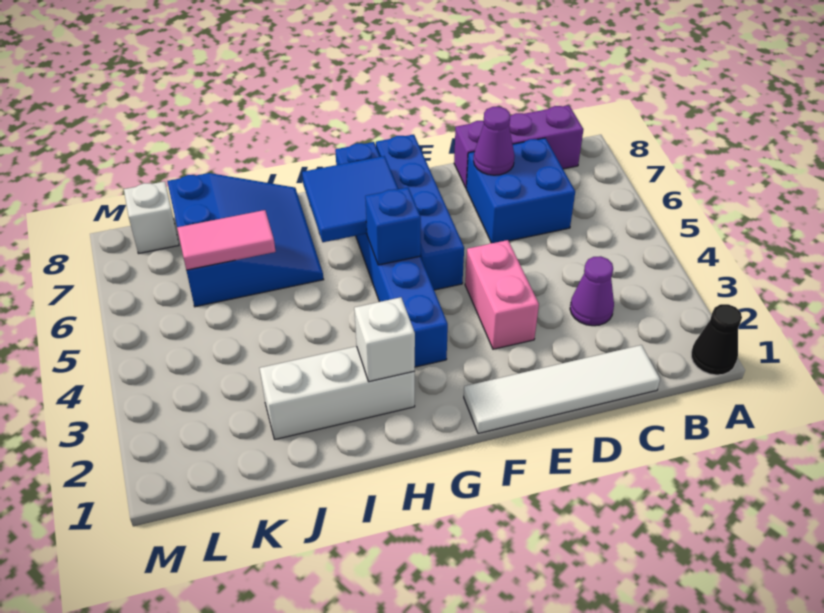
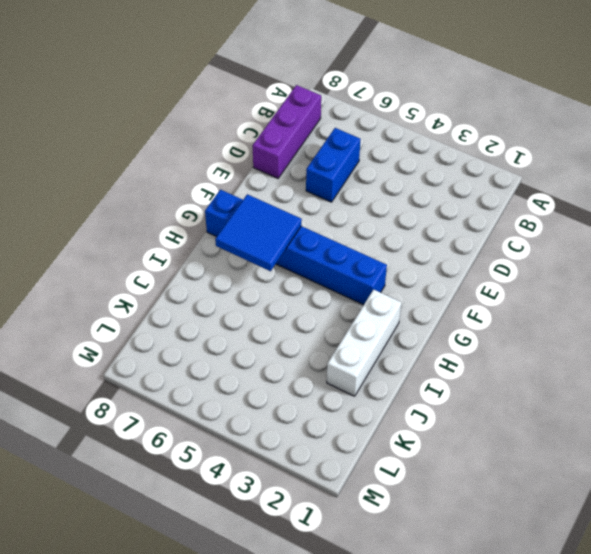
blue 1x2 brick [306,128,361,202] -> blue 2x2 brick [466,138,575,243]
none -> black 1x1 cone [691,304,742,375]
none -> white 1x4 tile [464,345,660,434]
none -> purple 1x1 cone [570,256,614,326]

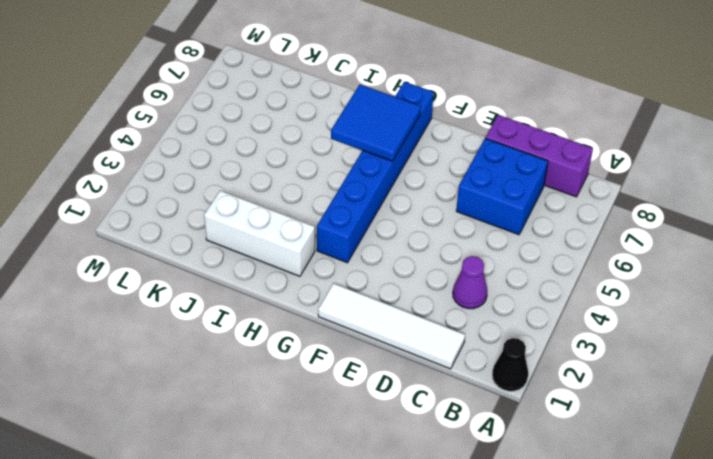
none -> pink 1x2 brick [465,240,539,349]
none -> blue 1x4 brick [376,135,464,290]
none -> blue 3x3 slope [167,173,324,307]

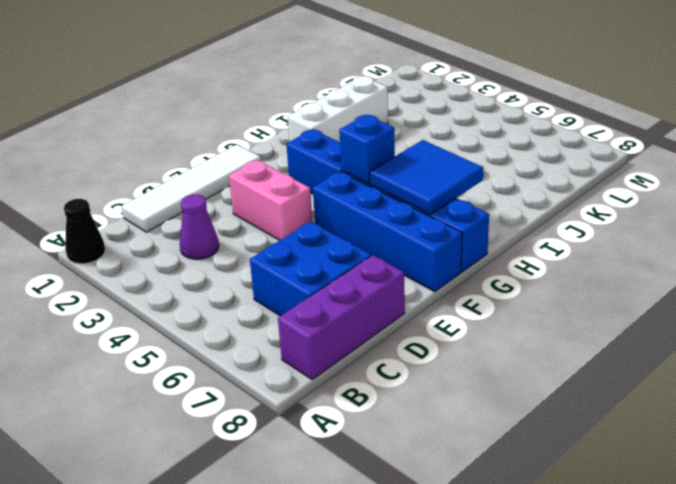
none -> blue 3x3 slope [167,173,324,307]
none -> white 1x1 brick [124,181,179,254]
none -> purple 1x1 cone [474,107,515,175]

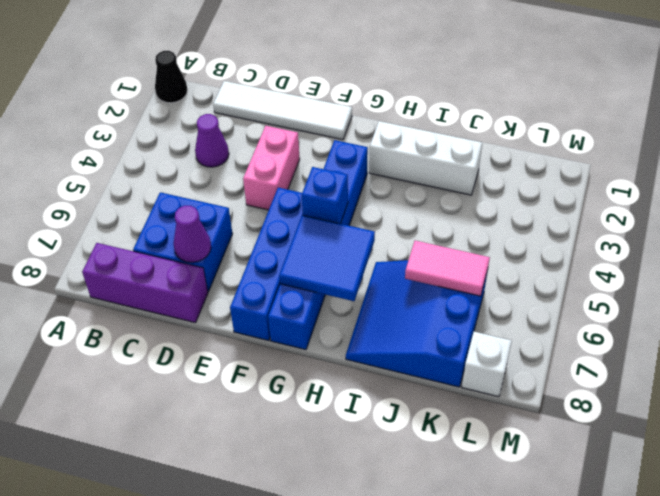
none -> white 1x1 brick [354,297,415,382]

